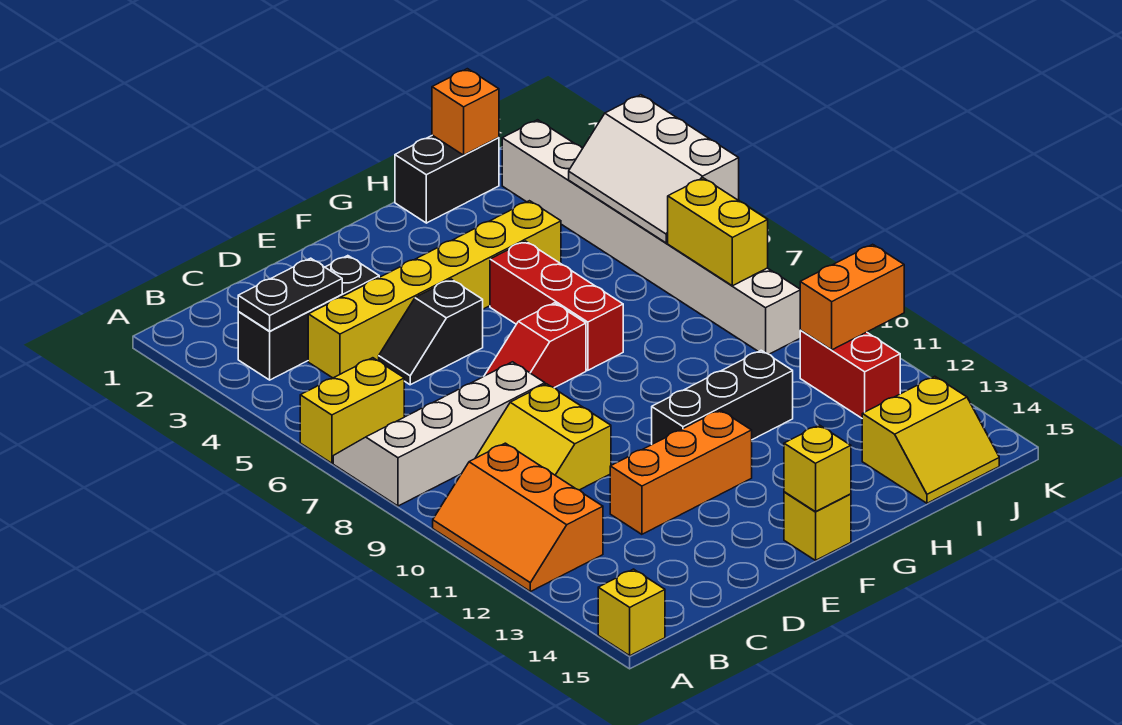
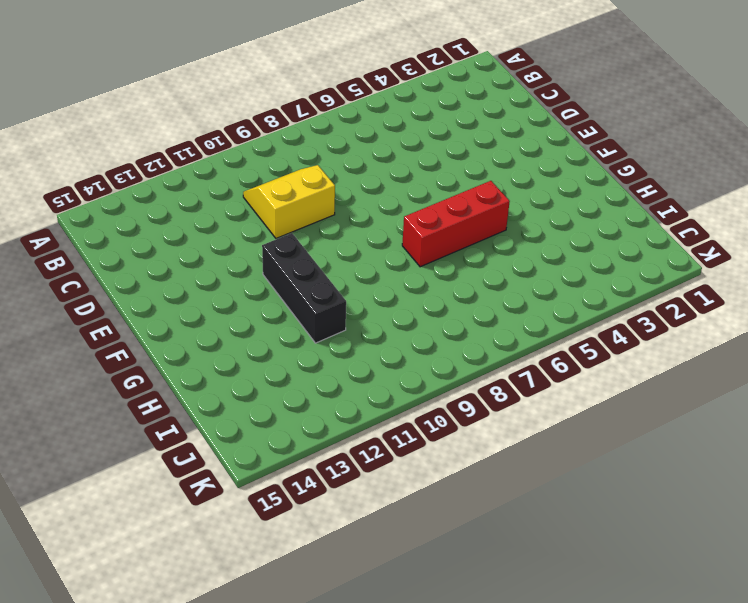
none -> yellow 1x2 brick [300,358,404,463]
none -> white 2x4 slope [333,362,545,506]
none -> orange 2x3 slope [433,443,603,592]

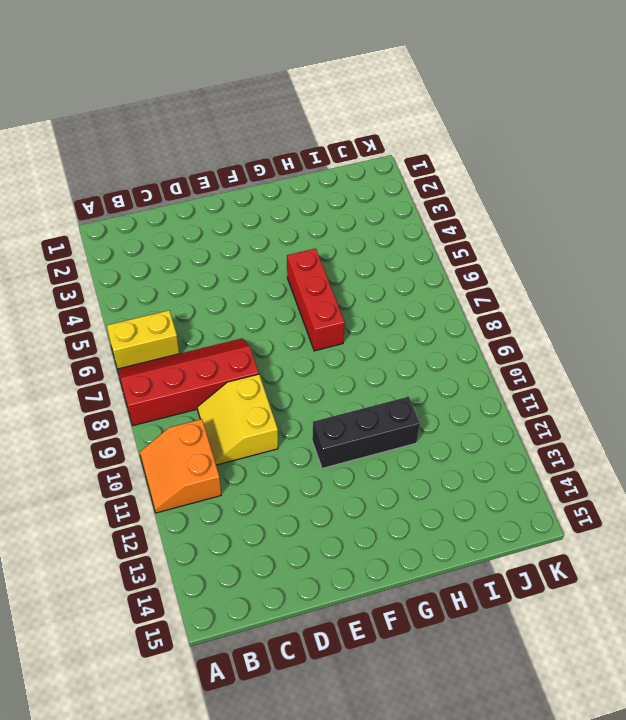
red 2x4 slope [117,338,259,426] -> white 2x4 slope [333,362,545,506]
orange 2x2 slope [140,419,221,513] -> orange 2x3 slope [433,443,603,592]
none -> yellow 1x1 brick [598,569,665,656]
none -> black 1x3 brick [238,256,379,380]
none -> yellow 1x6 brick [308,201,561,378]

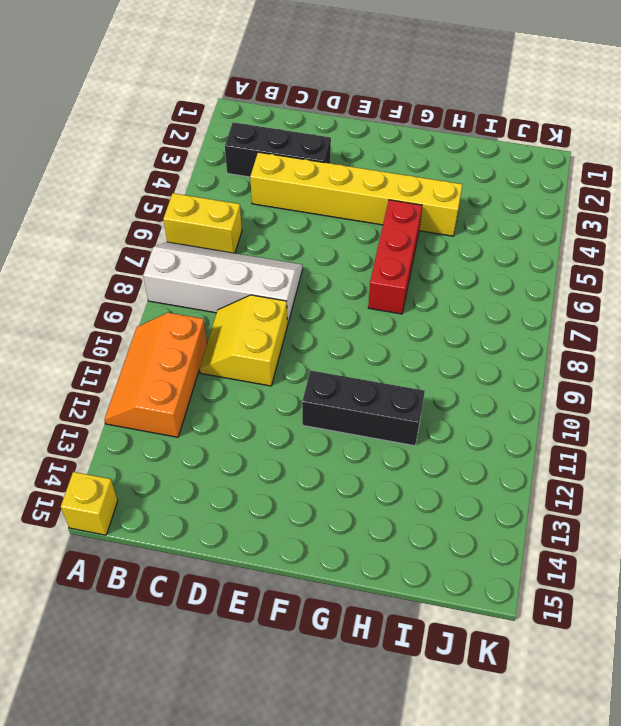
none -> black 1x2 slope [379,279,483,385]
none -> orange 1x3 brick [610,410,752,534]
none -> red 1x2 slope [484,303,586,388]

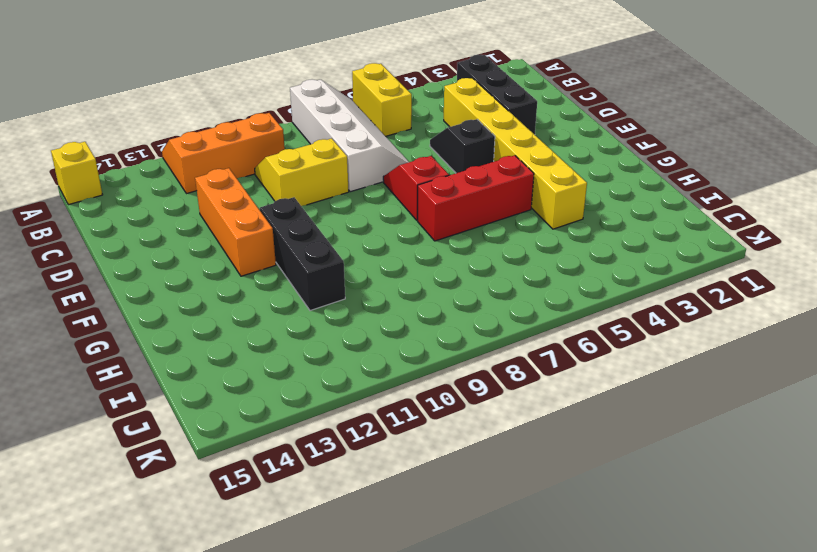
none -> yellow 1x1 brick [784,492,851,560]
none -> black 1x2 brick [395,135,499,223]
none -> yellow 2x2 slope [862,376,999,503]

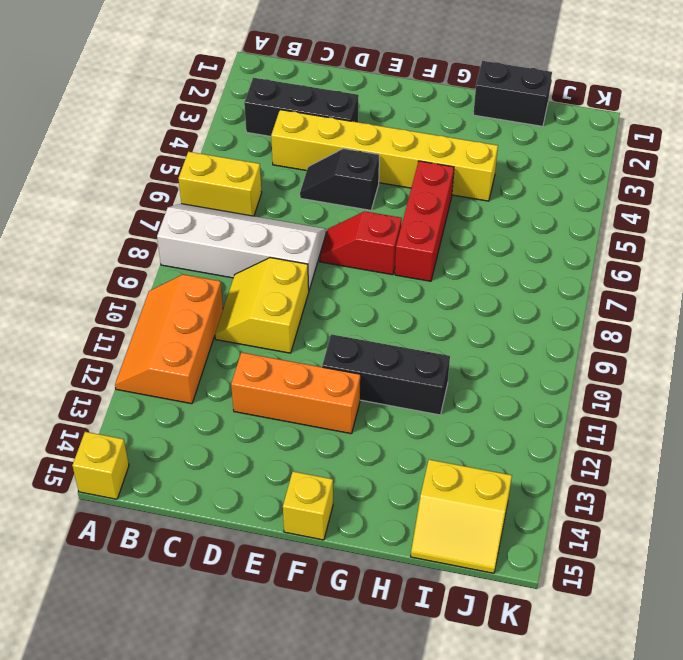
none -> white 1x8 brick [502,120,800,354]
none -> red 1x2 brick [800,330,900,418]
none -> black 1x2 plate [238,258,342,331]

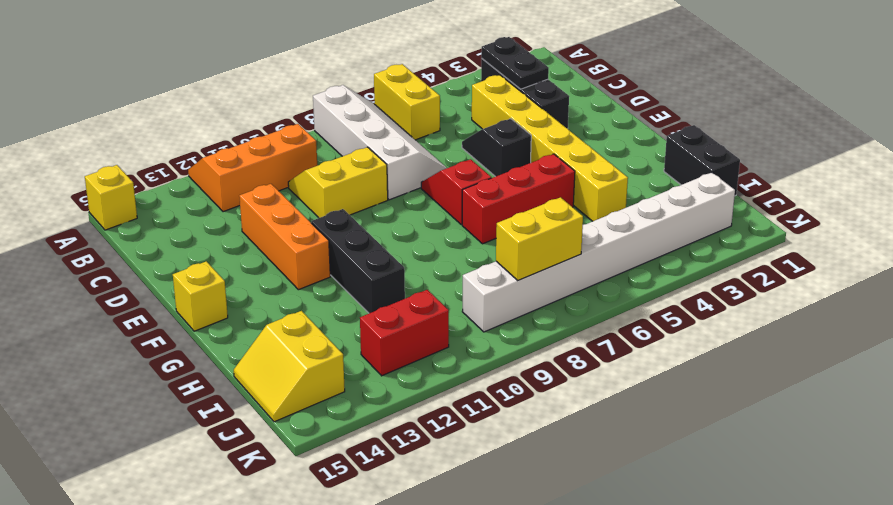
none -> yellow 1x1 brick [784,425,851,512]
none -> orange 1x1 brick [432,69,499,155]
none -> white 2x3 slope [569,95,739,243]

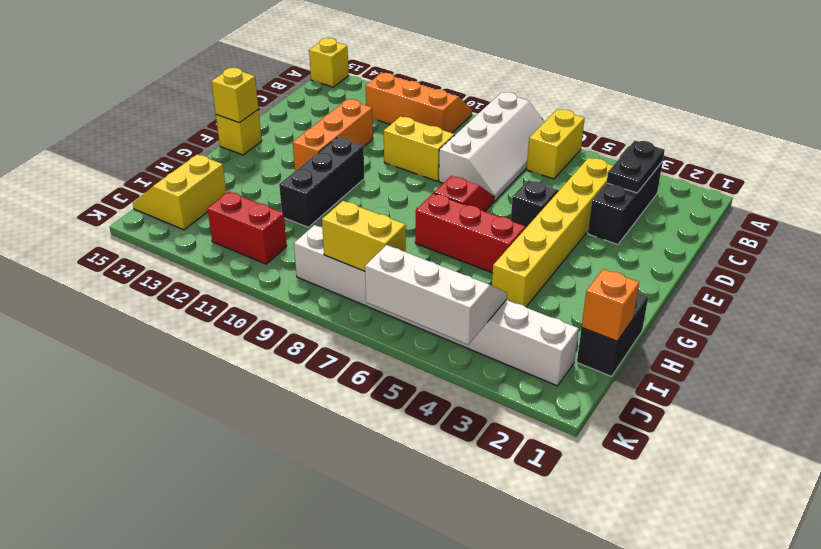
none -> orange 1x2 brick [800,244,904,350]

